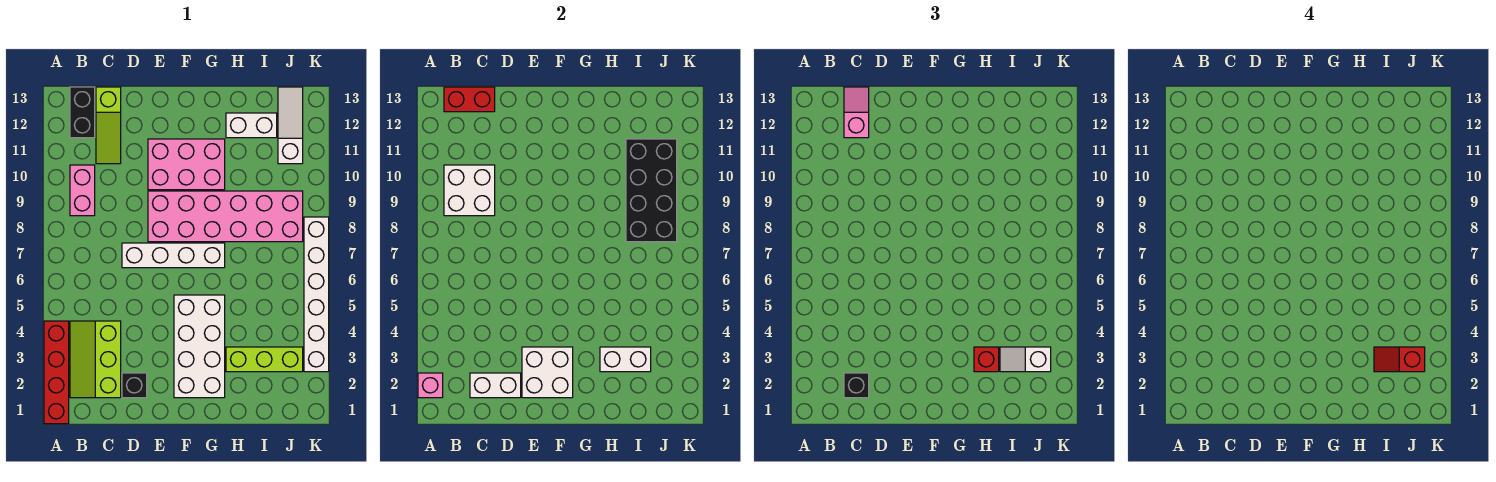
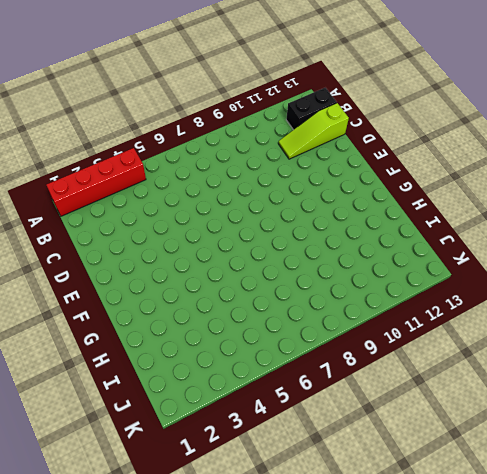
none -> lime 2x3 slope [70,321,121,398]
none -> pink 1x2 brick [70,165,95,216]
none -> black 1x1 brick [122,373,147,398]

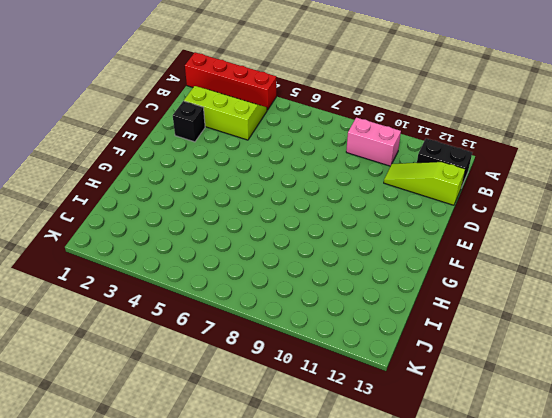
none -> white 1x4 brick [122,243,225,268]
none -> pink 2x6 brick [148,191,303,242]
none -> pink 2x3 brick [148,139,225,190]

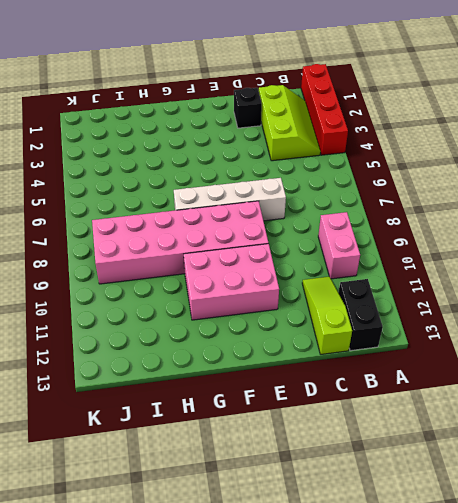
none -> white 2x4 brick [174,295,225,398]
none -> lime 1x3 brick [226,347,303,372]
none -> white 1x2 brick [226,113,277,138]

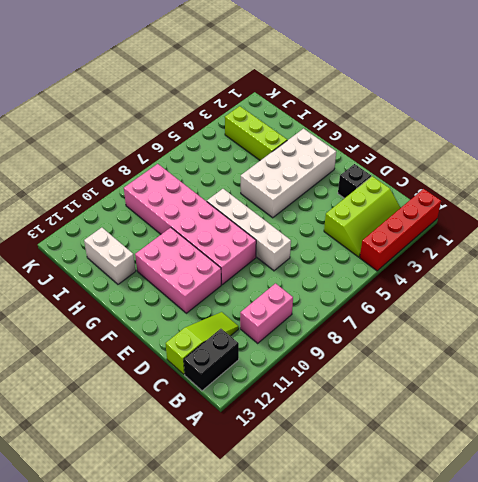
none -> white 1x3 slope [278,87,303,164]
none -> white 1x6 brick [304,217,329,372]
none -> pink 1x1 brick [418,373,443,398]

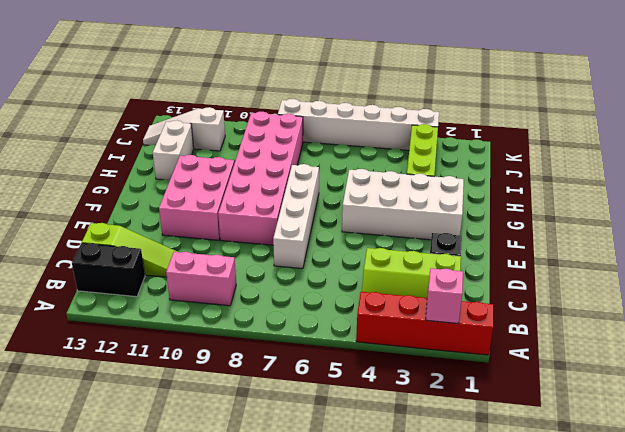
none -> white 2x2 brick [444,165,495,216]
none -> red 1x2 brick [444,87,495,112]
none -> white 1x2 brick [470,373,521,398]

